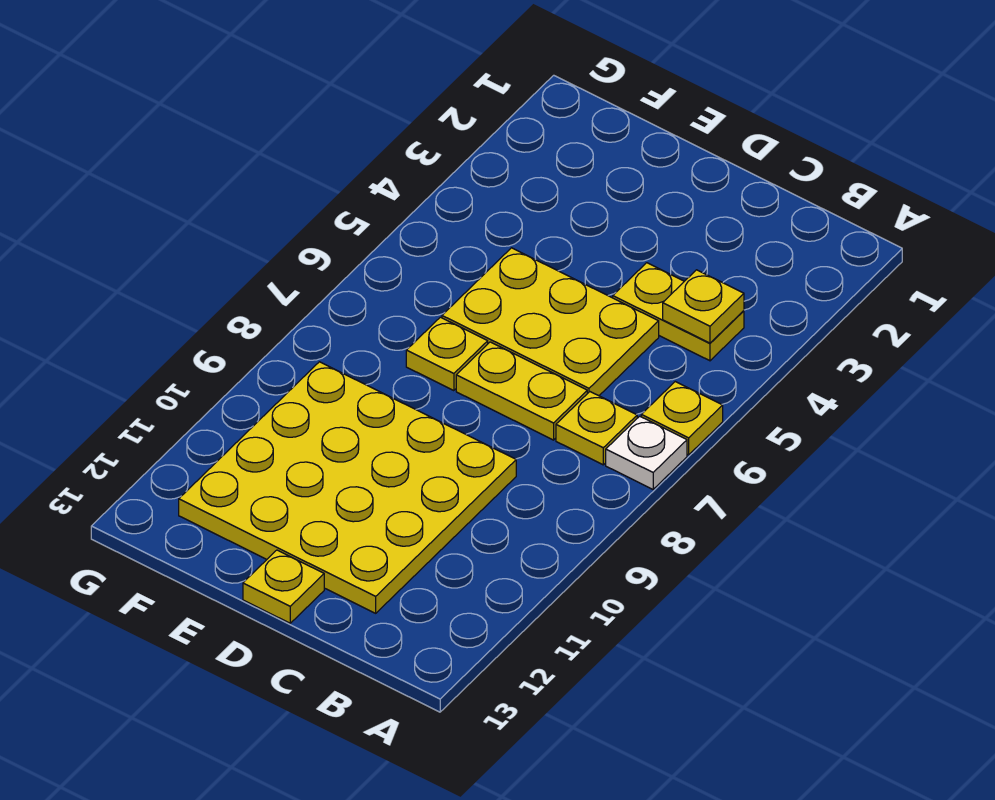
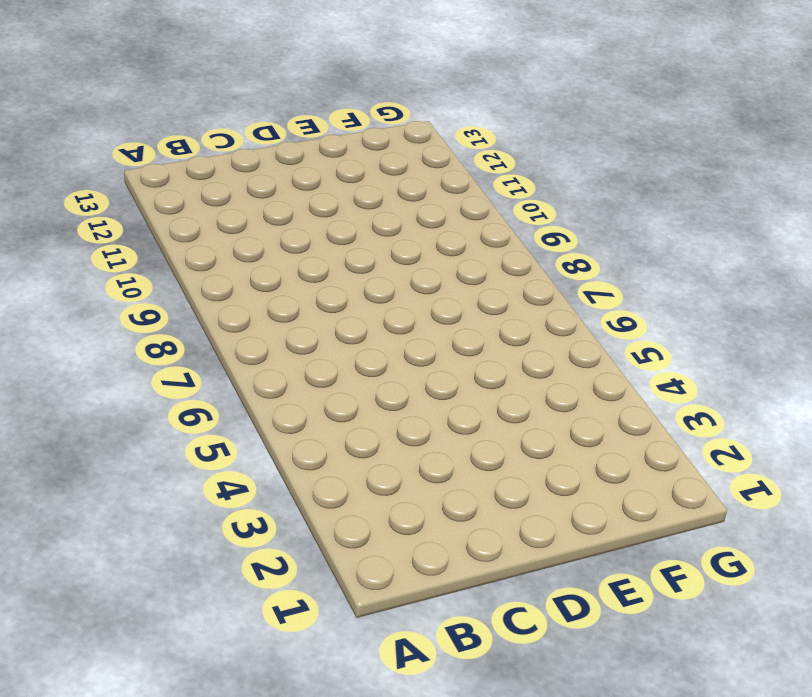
none -> yellow 1x1 plate [641,382,723,455]
none -> white 1x1 plate [606,416,687,489]

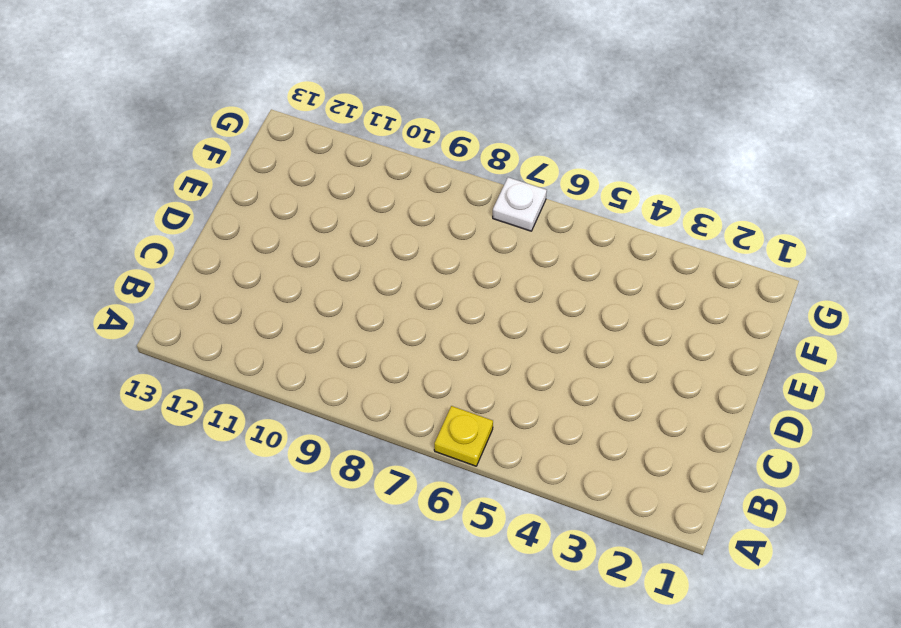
white 1x1 plate [493,177,547,231] -> white 1x1 plate moved to [606,416,687,489]
none -> yellow 1x2 plate [613,263,744,361]
none -> yellow 1x1 plate [556,392,637,465]

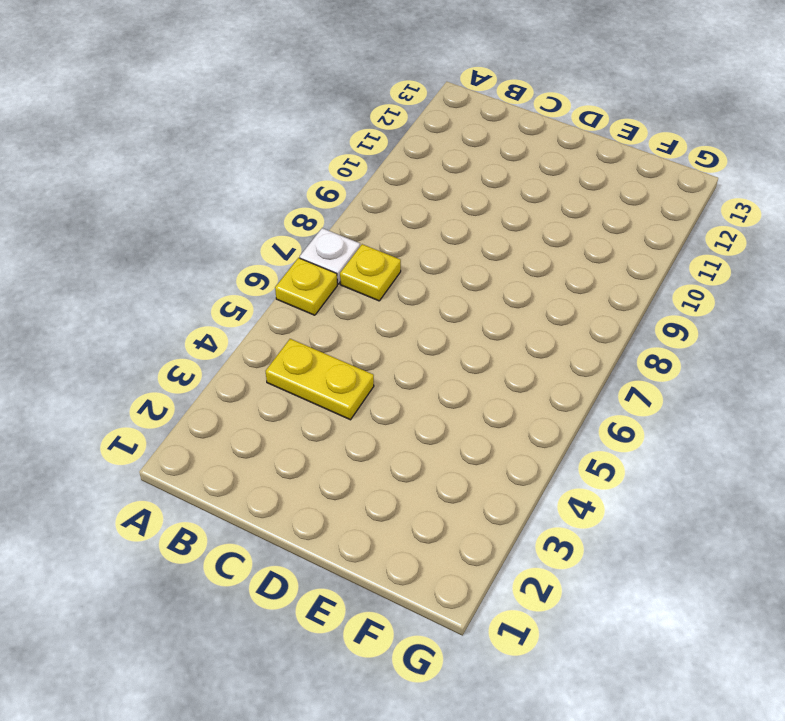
none -> yellow 2x3 plate [442,248,659,396]
none -> yellow 1x2 plate [456,342,587,440]

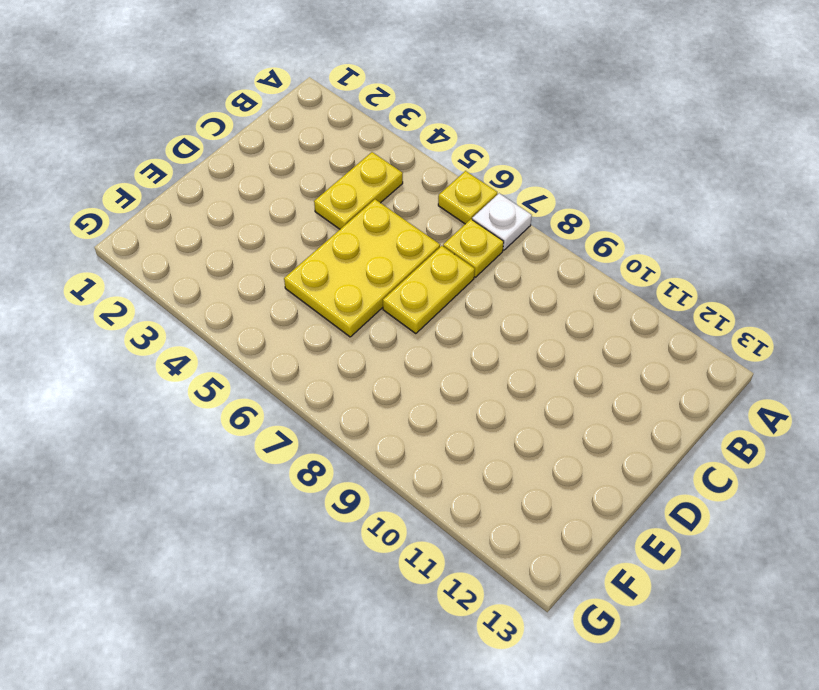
none -> yellow 4x4 plate [179,362,516,613]
none -> yellow 1x1 plate [243,550,324,623]

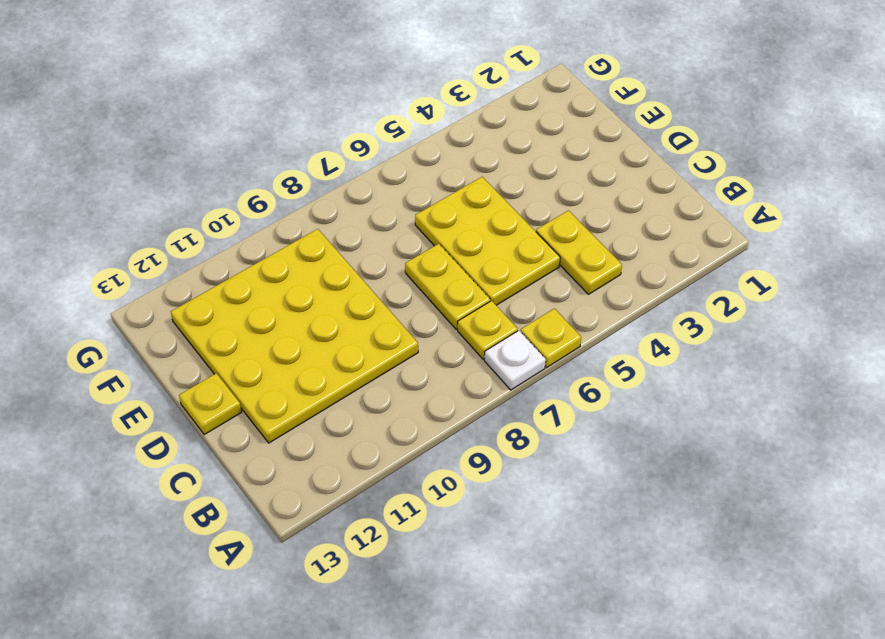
none -> yellow 1x1 plate [406,317,488,391]
none -> yellow 1x1 plate [663,270,744,343]

